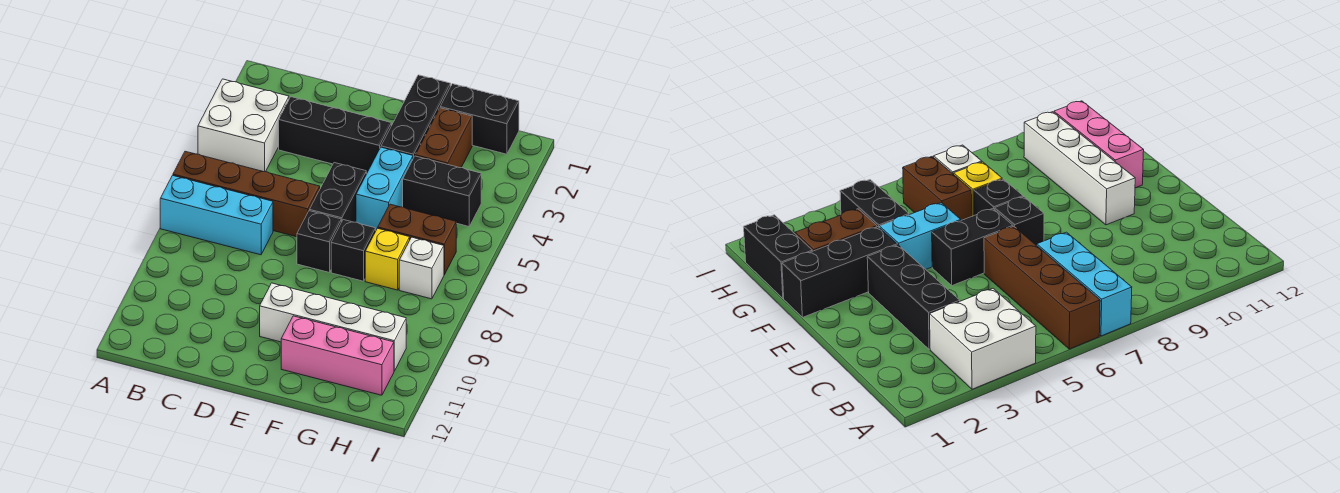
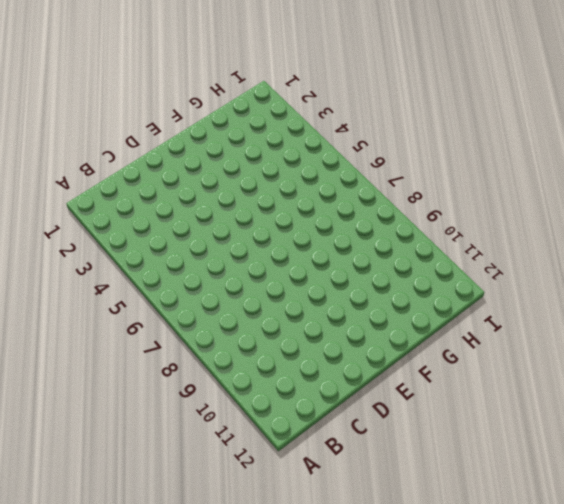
none -> white 2x2 brick [198,79,289,172]
none -> brown 1x4 brick [173,151,320,237]
none -> cyan 1x3 brick [160,175,273,255]

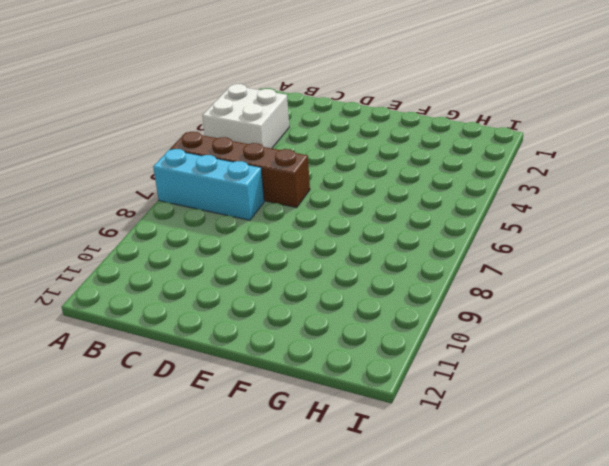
none -> black 1x3 brick [279,97,391,173]
none -> black 1x2 brick [310,163,366,222]
none -> black 1x1 brick [297,211,341,272]

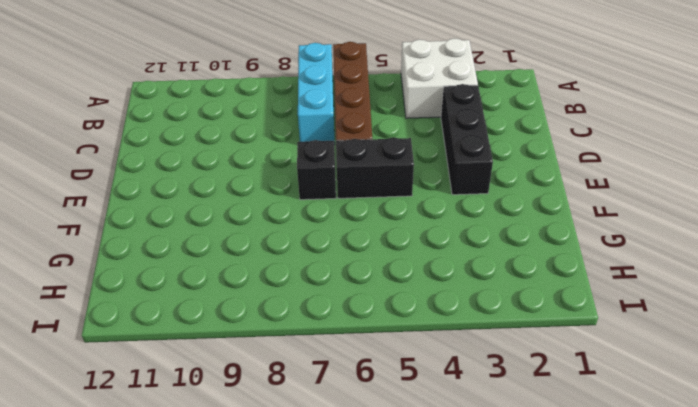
none -> white 1x4 brick [260,283,406,371]
none -> black 1x3 brick [381,75,451,158]
none -> cyan 1x2 brick [356,147,413,230]

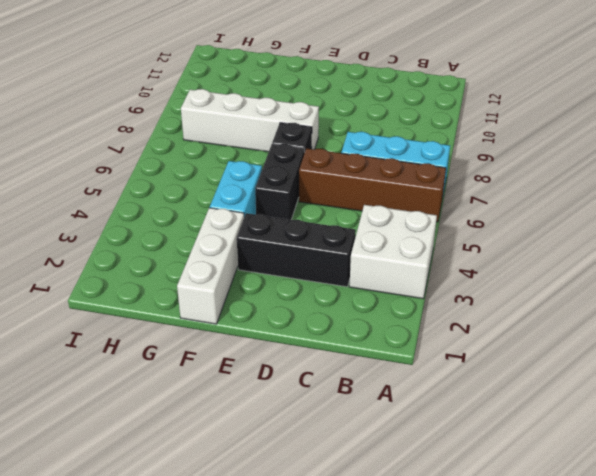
white 1x4 brick [181,89,319,152] -> white 1x4 brick moved to [260,283,406,371]
white 1x3 brick [177,208,244,324] -> black 1x3 brick [381,75,451,158]
none -> black 1x1 brick [331,220,376,281]
none -> pink 1x3 brick [281,316,394,395]
none -> black 1x2 brick [440,84,519,154]

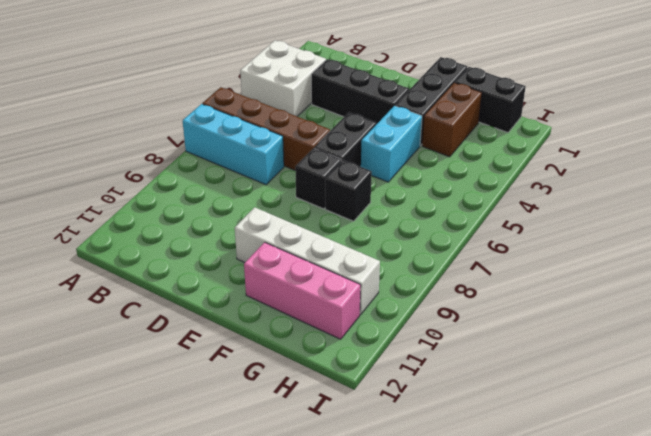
none -> black 1x2 brick [403,156,481,226]
none -> brown 1x2 brick [378,204,456,275]
none -> yellow 1x1 brick [365,228,410,290]

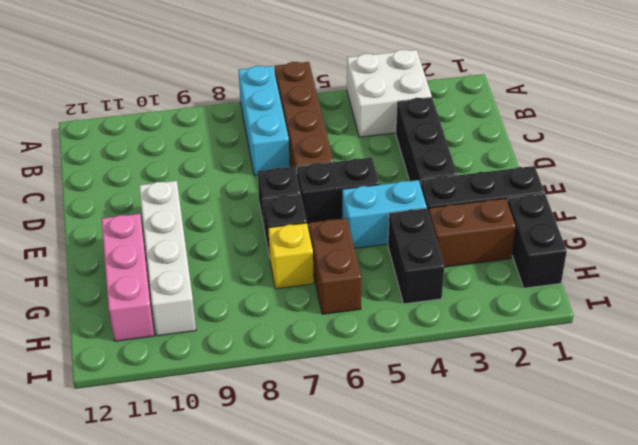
none -> white 1x1 brick [399,237,444,299]

